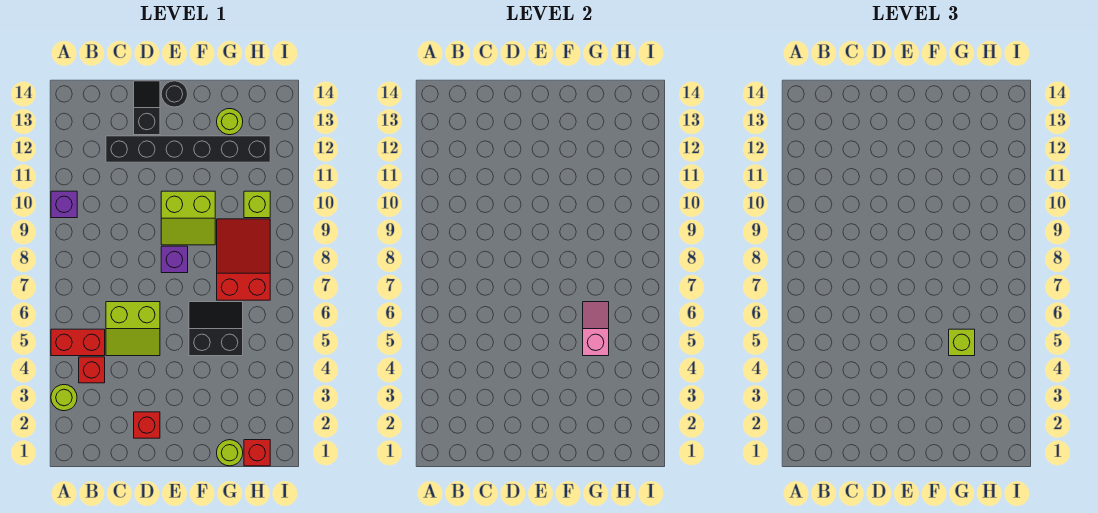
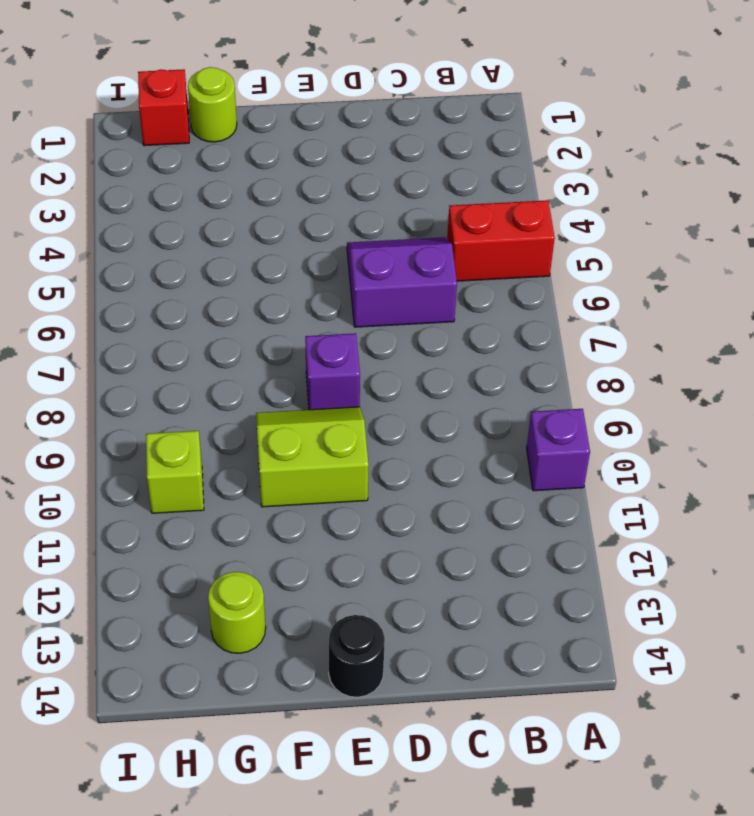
purple 2x2 slope [347,237,457,327] -> lime 2x2 slope [106,302,160,356]
none -> lime 1x1 round brick [51,385,77,411]
none -> red 1x1 brick [79,357,105,383]
none -> black 1x6 brick [106,136,270,162]

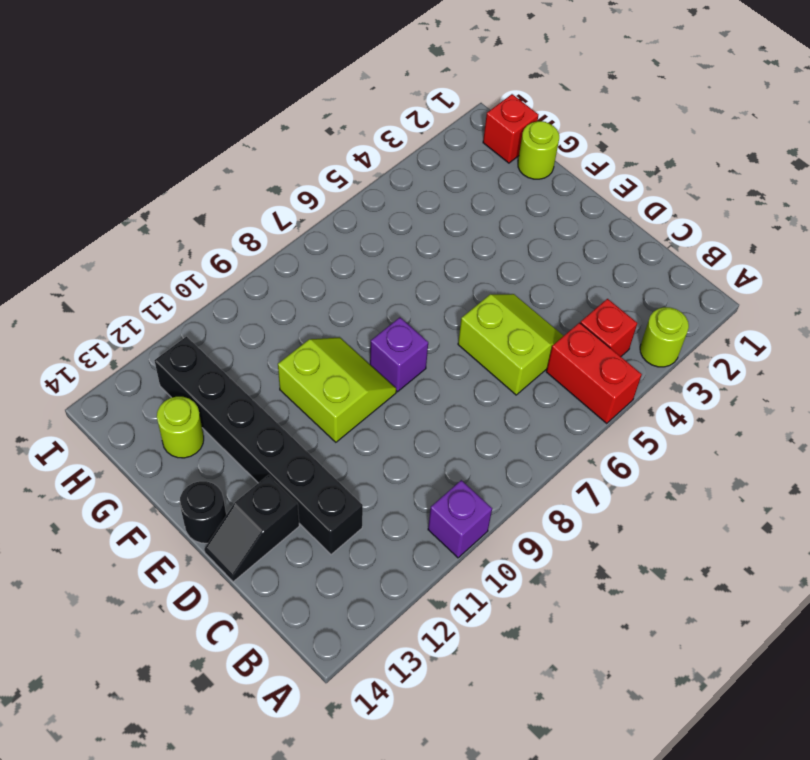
none -> red 1x1 brick [134,412,160,438]
none -> black 2x2 slope [189,302,243,356]
none -> red 2x3 slope [217,219,270,300]

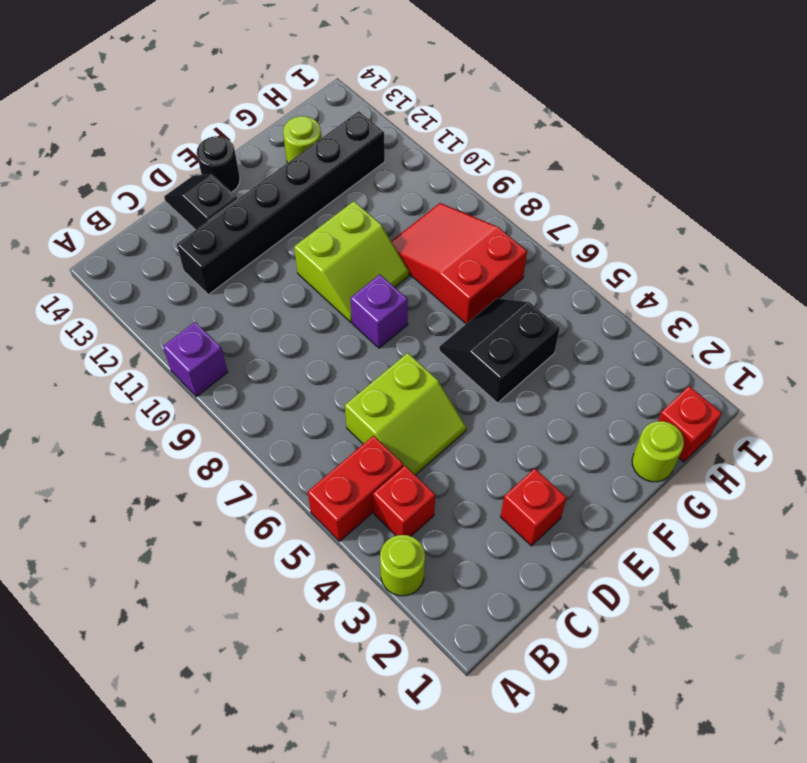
none -> lime 1x1 brick [244,191,270,218]
none -> pink 1x2 slope [583,302,609,356]
none -> lime 1x1 brick [949,329,975,356]

